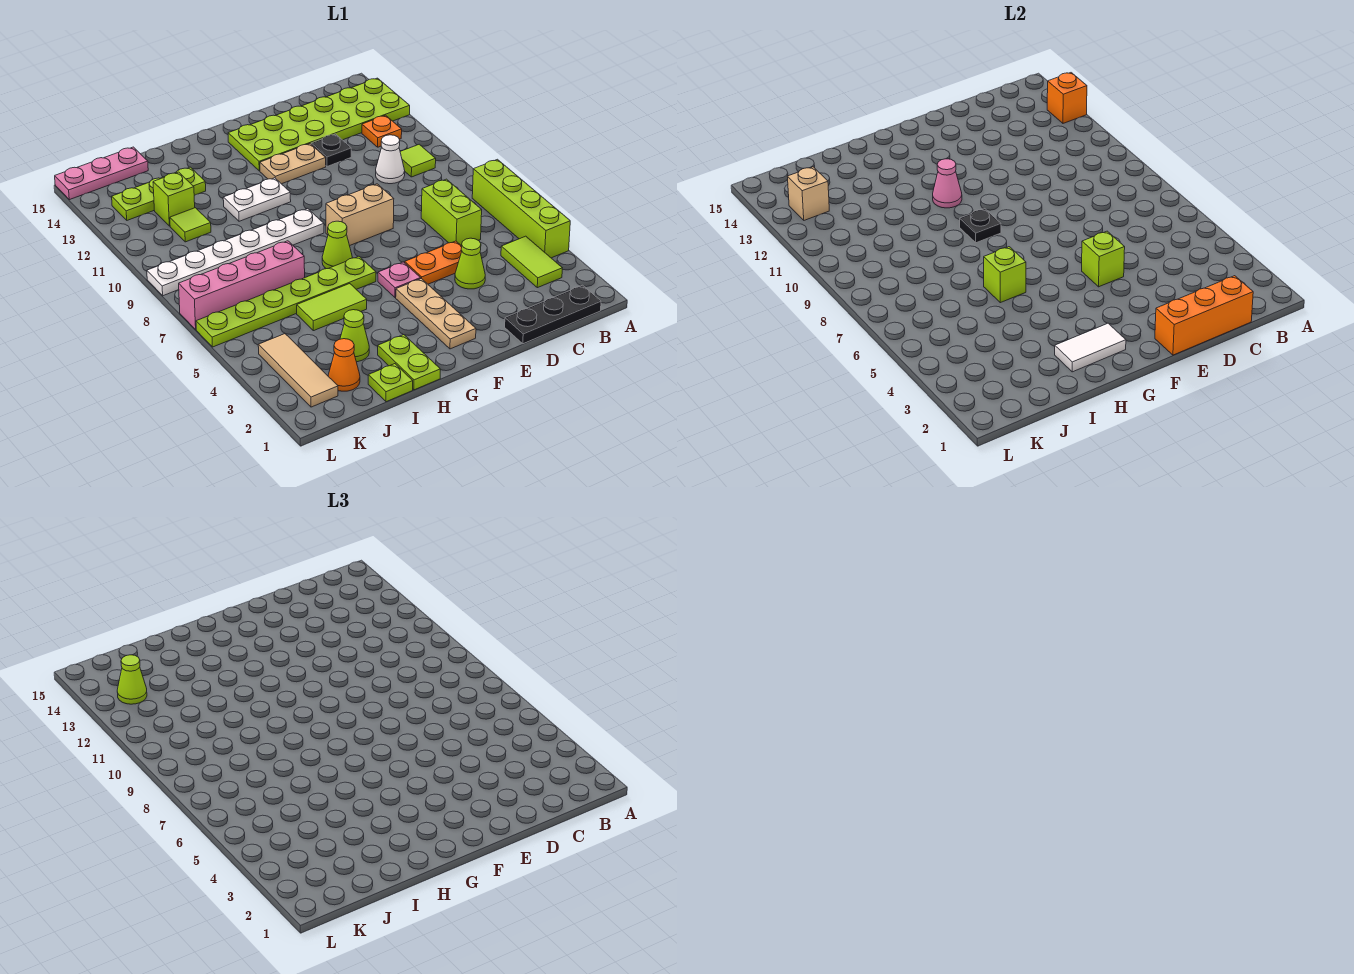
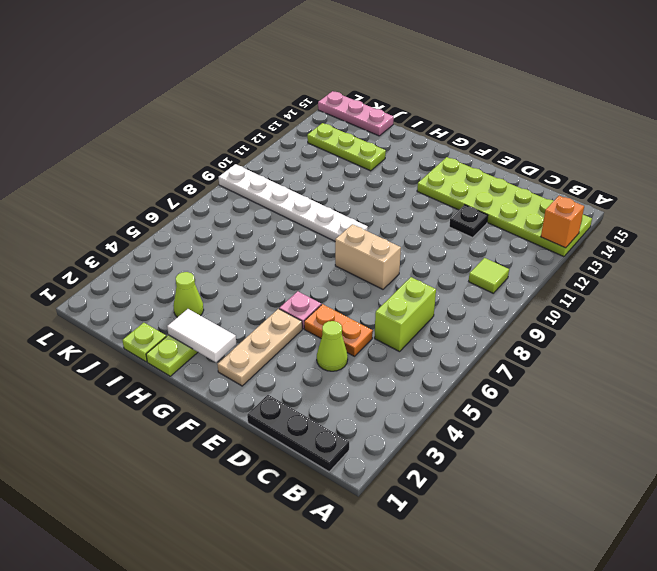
none -> lime 1x4 brick [472,159,570,258]
none -> lime 1x2 tile [501,236,562,288]
none -> orange 1x1 plate [362,115,402,147]
none -> white 1x1 cone [376,135,405,184]

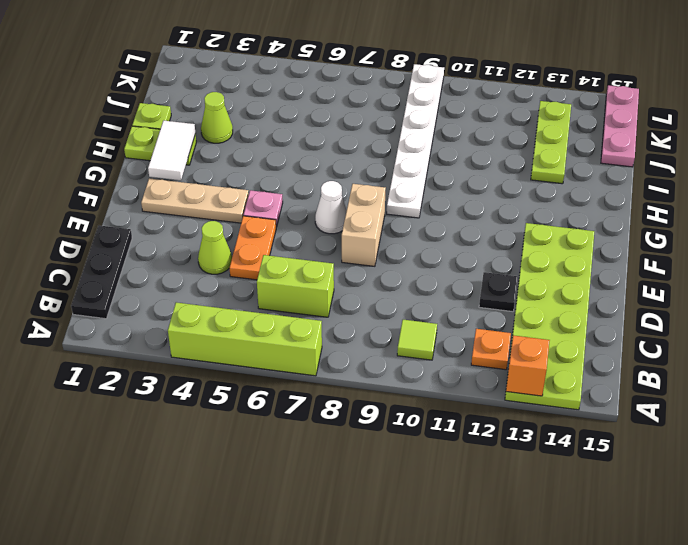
white 1x1 cone [315,181,347,234] -> white 1x1 cone moved to [376,135,405,184]
none -> lime 1x2 tile [501,236,562,288]
none -> tan 1x2 plate [260,144,326,184]
none -> lime 1x6 plate [196,256,376,347]
none -> lime 1x1 cone [322,221,352,269]

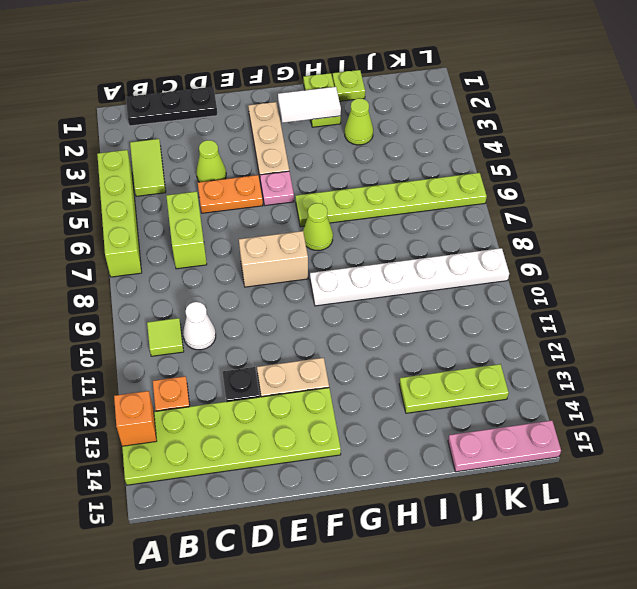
none -> white 1x2 plate [223,178,291,221]
none -> lime 1x2 tile [297,284,367,331]
none -> pink 1x4 brick [179,241,305,329]
none -> orange 1x1 cone [328,339,360,391]

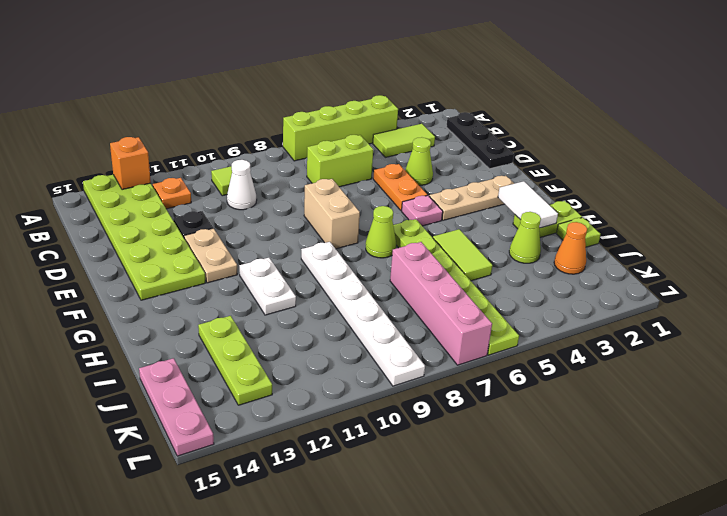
none -> lime 1x1 tile [170,208,211,242]
none -> lime 1x1 brick [153,172,195,226]
none -> tan 1x3 tile [258,334,338,407]
none -> orange 1x3 brick [1155,276,1253,355]

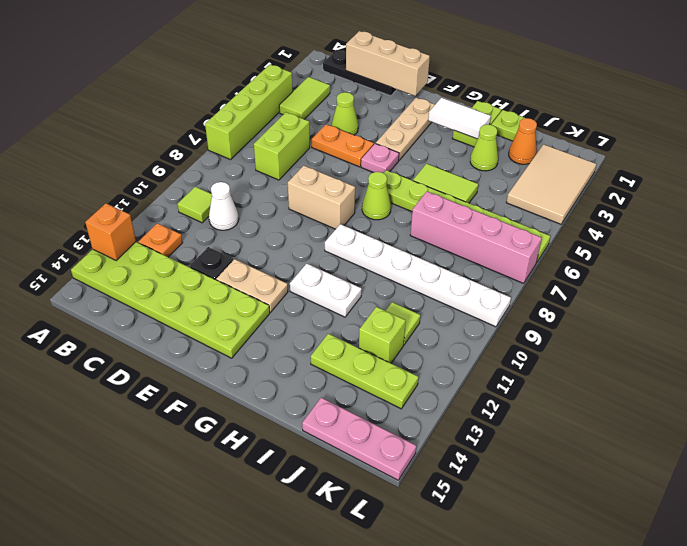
tan 1x3 brick [346,31,430,96] -> orange 1x3 brick [1155,276,1253,355]
tan 2x3 tile [506,144,596,224] -> tan 1x3 tile [258,334,338,407]
none -> lime 1x1 brick [1082,231,1125,287]
none -> black 1x1 plate [960,209,1001,243]
none -> pink 1x1 cone [933,159,962,208]
none -> lime 1x1 brick [984,247,1026,303]

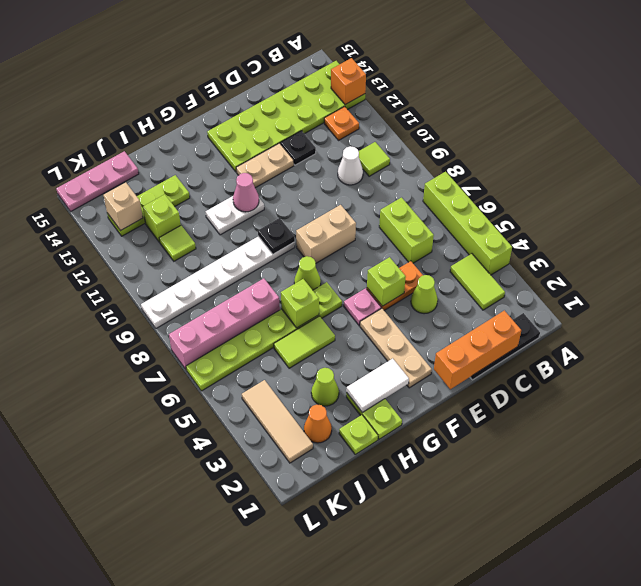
none -> lime 1x1 cone [117,655,147,704]

